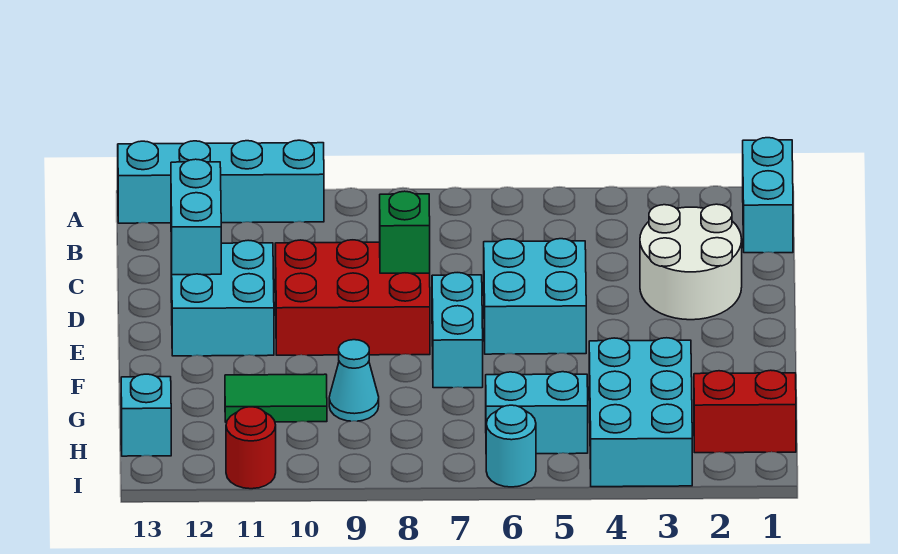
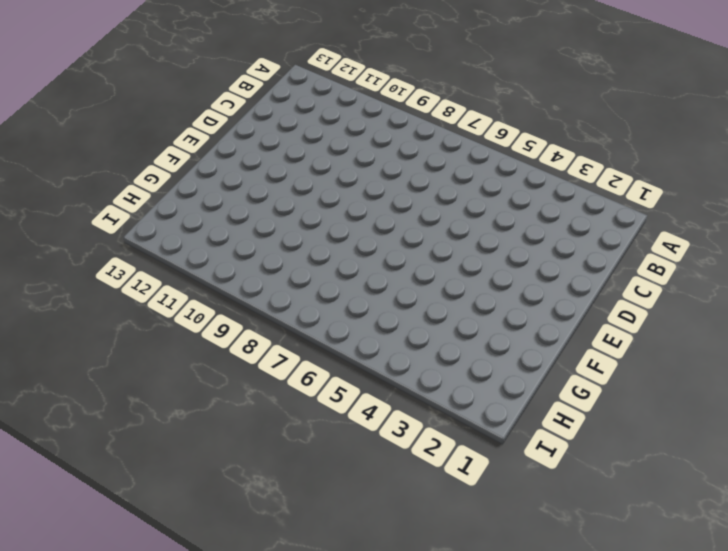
none -> cyan 1x2 brick [743,138,793,253]
none -> cyan 1x4 brick [118,140,324,223]
none -> white 2x2 round brick [640,204,742,320]

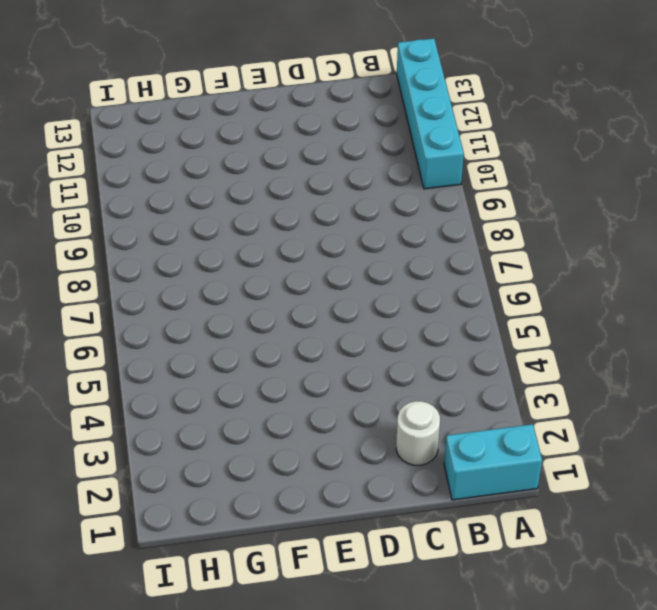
white 1x1 round brick [396,401,440,465] -> white 2x2 round brick [640,204,742,320]
none -> cyan 2x2 brick [484,239,586,354]
none -> red 2x3 brick [275,240,430,355]
none -> cyan 2x2 brick [171,240,274,356]

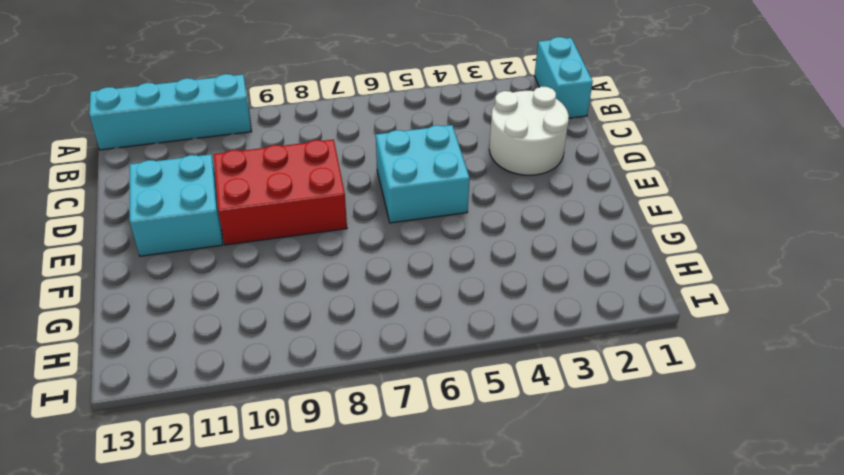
none -> cyan 1x2 brick [432,273,483,388]
none -> cyan 2x3 brick [589,338,692,487]
none -> cyan 1x1 cone [329,340,379,421]

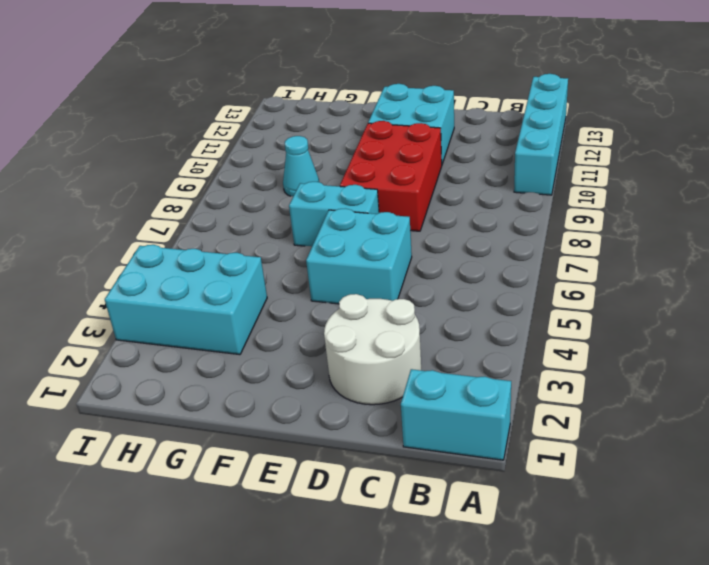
none -> green 1x2 tile [225,374,327,422]
none -> red 1x2 brick [694,370,796,453]
none -> cyan 1x2 brick [486,372,588,454]

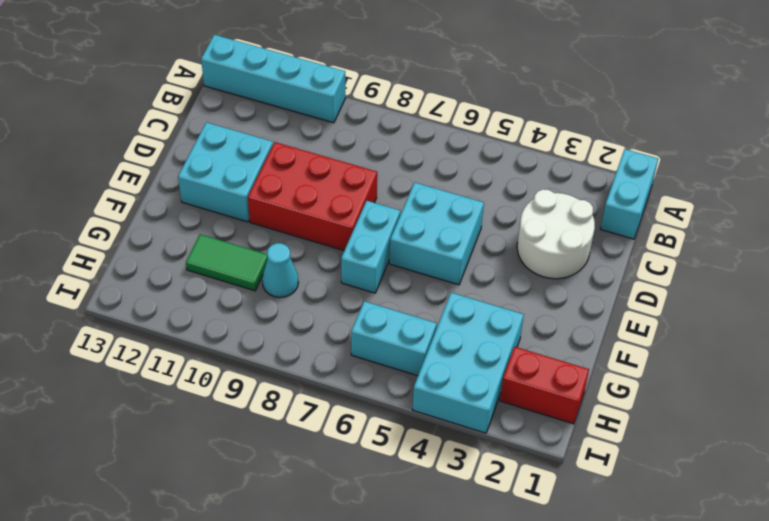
none -> cyan 1x1 brick [121,374,171,456]
none -> cyan 1x1 round brick [486,405,536,487]
none -> red 1x1 round brick [226,407,276,489]

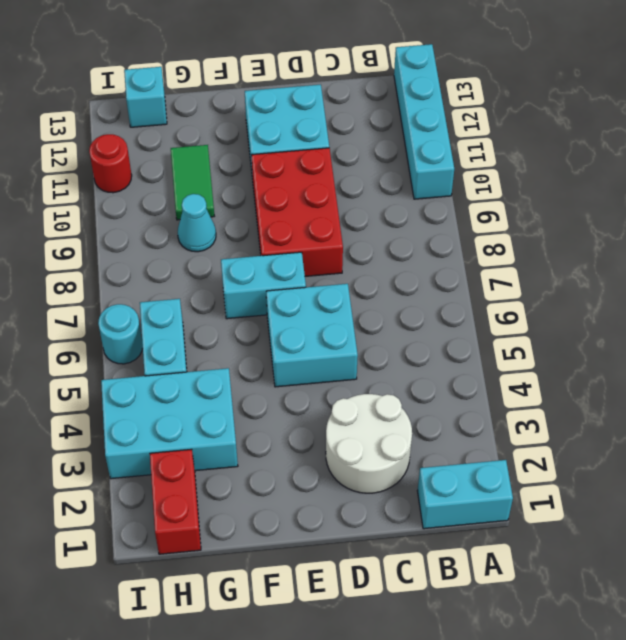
none -> cyan 1x2 brick [171,159,221,275]
none -> green 1x1 brick [380,191,430,273]

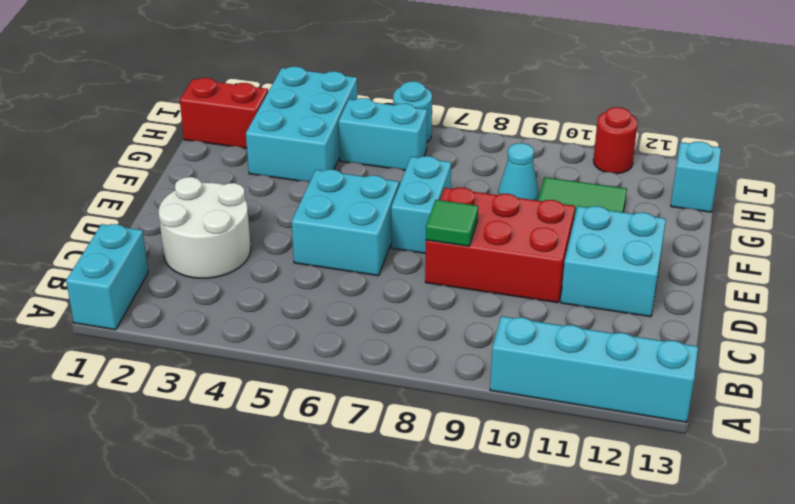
green 1x1 tile [426,200,478,246] -> green 1x1 brick [380,191,430,273]
none -> cyan 1x2 brick [171,159,221,275]

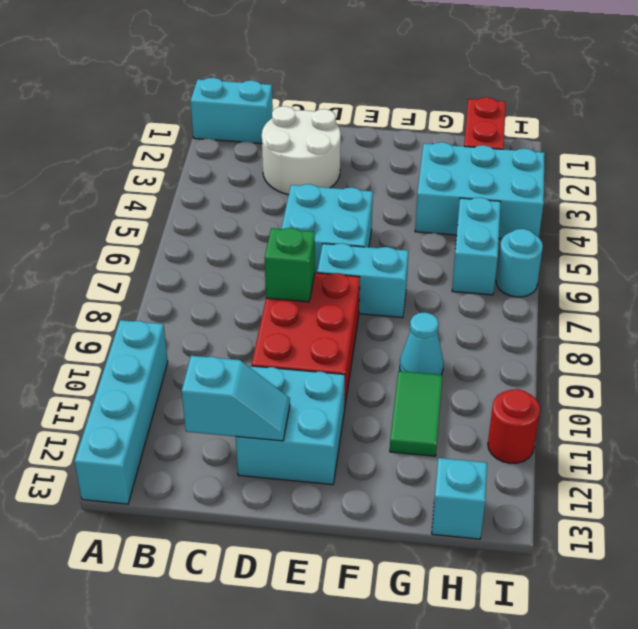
cyan 1x2 slope [182,356,290,441] -> cyan 1x2 brick [171,159,221,275]

